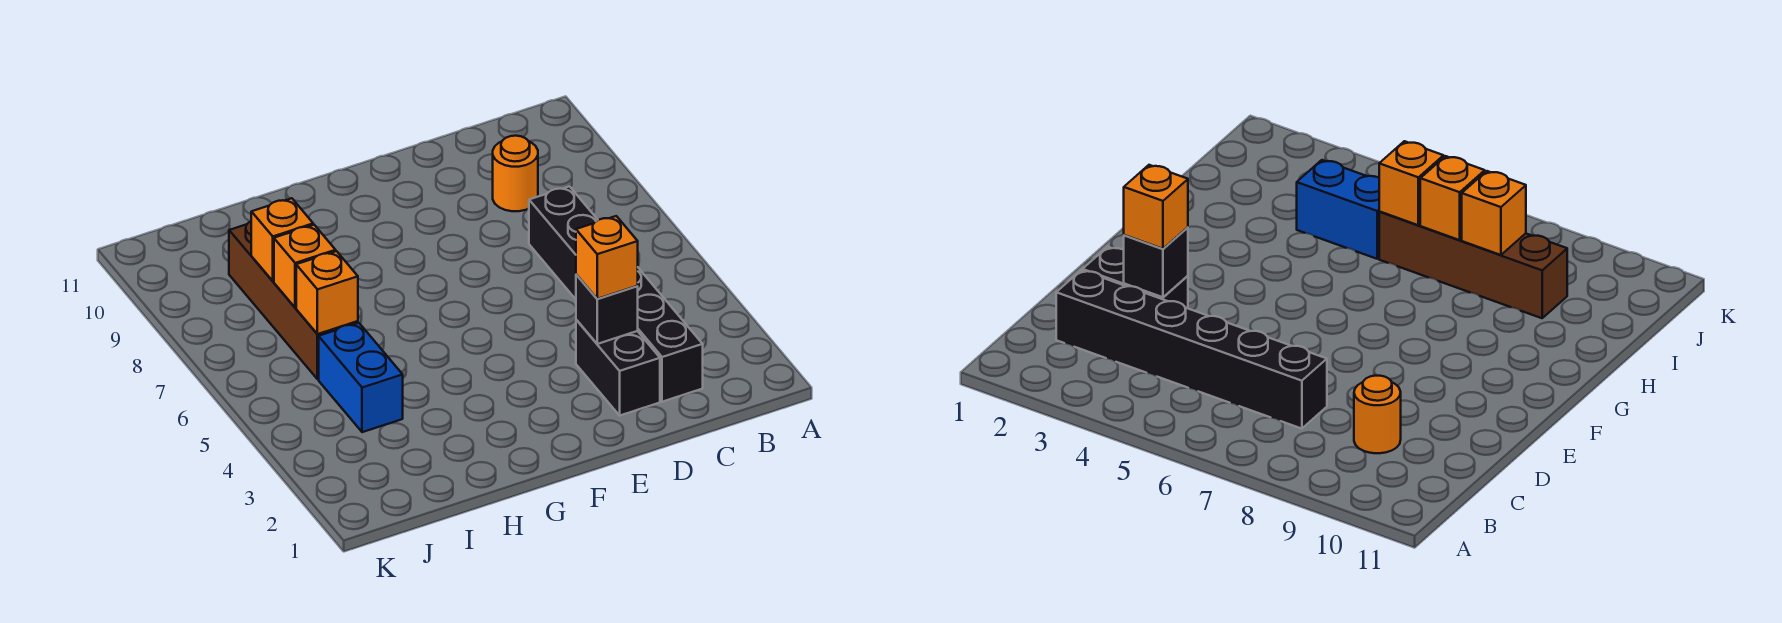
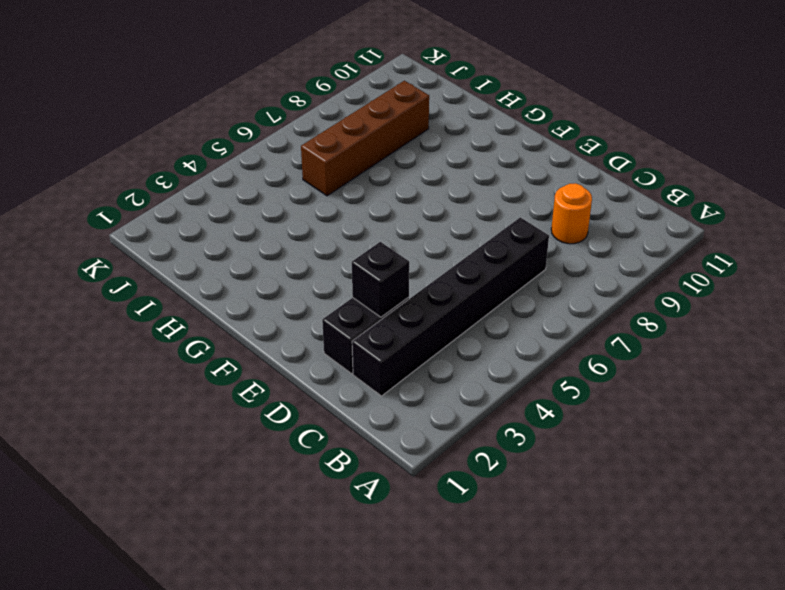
none -> blue 1x2 brick [319,323,403,432]
none -> orange 1x1 brick [296,251,358,334]

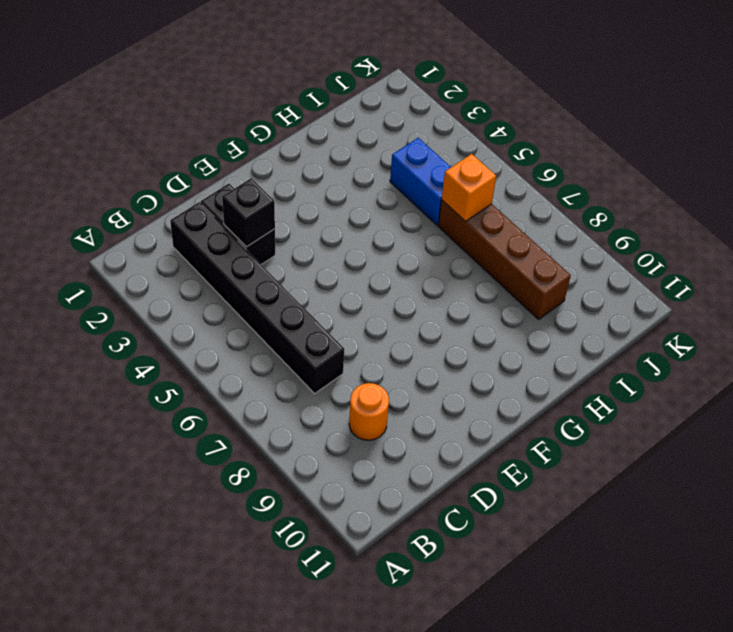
none -> orange 1x1 brick [274,225,336,308]
none -> orange 1x1 brick [251,198,313,281]

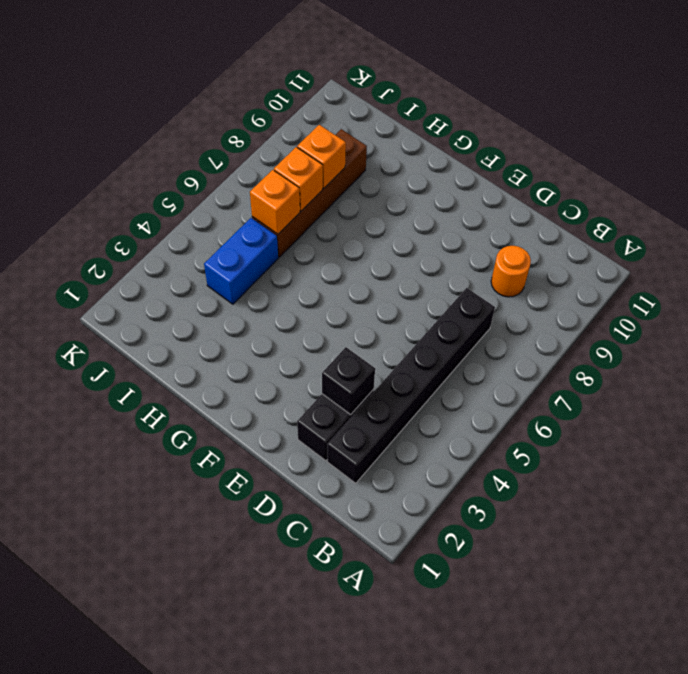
none -> orange 1x1 brick [576,216,638,299]

